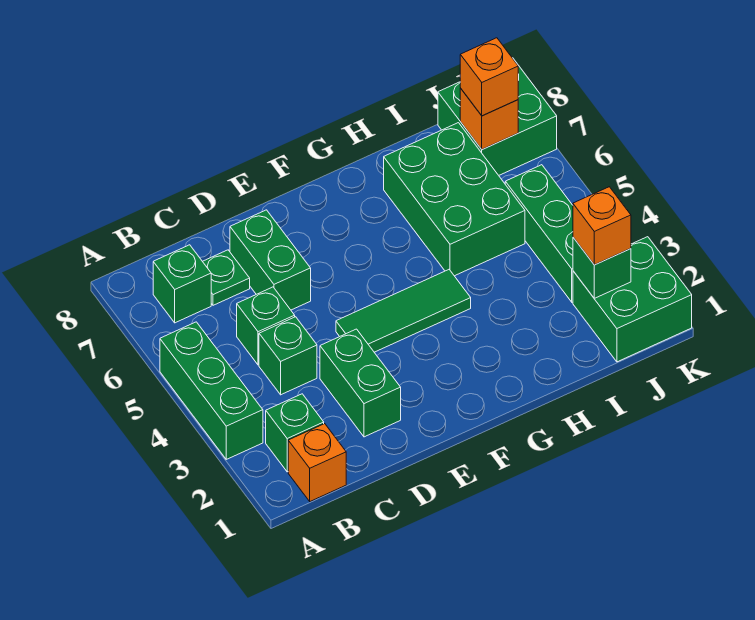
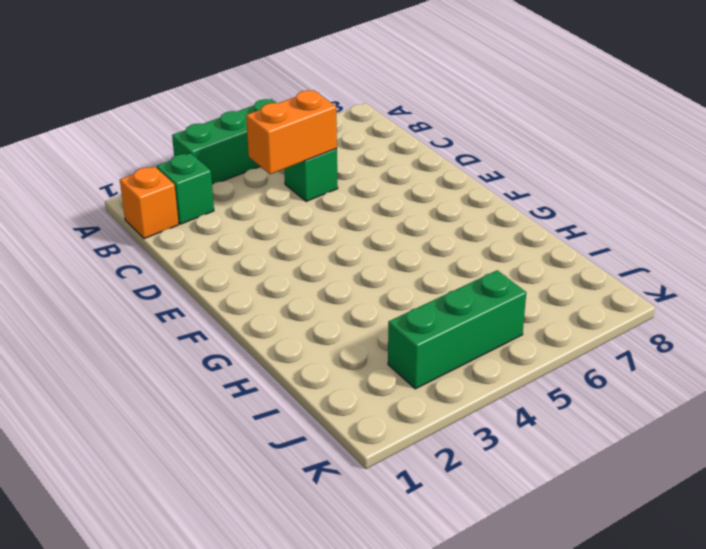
orange 1x2 brick [246,90,337,174] -> none
none -> green 1x1 brick [153,245,211,323]
none -> green 1x1 brick [259,317,317,395]
none -> green 1x1 plate [203,250,250,305]

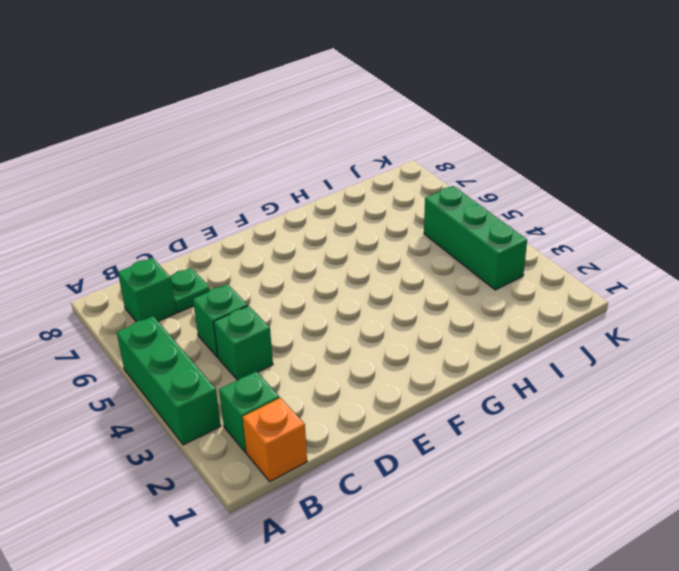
none -> green 1x2 brick [320,329,401,437]
none -> green 1x2 brick [230,210,311,310]
none -> green 1x3 tile [336,270,471,352]

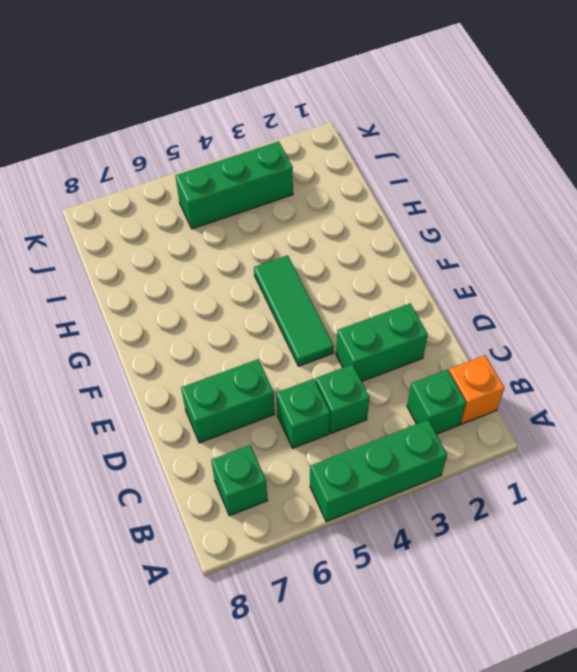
none -> green 1x1 plate [203,250,250,305]
none -> green 2x3 brick [384,123,525,276]
none -> green 2x2 brick [573,237,692,362]

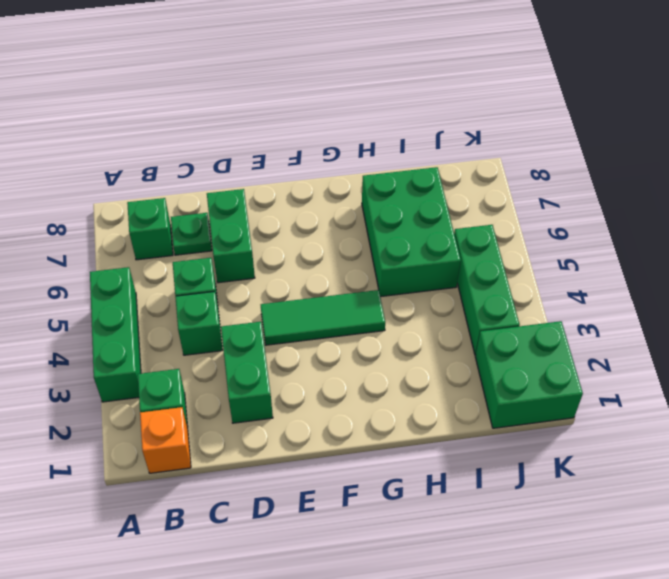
none -> green 2x2 brick [438,59,557,175]
none -> green 1x1 brick [573,237,631,298]
none -> orange 1x1 brick [460,88,518,150]

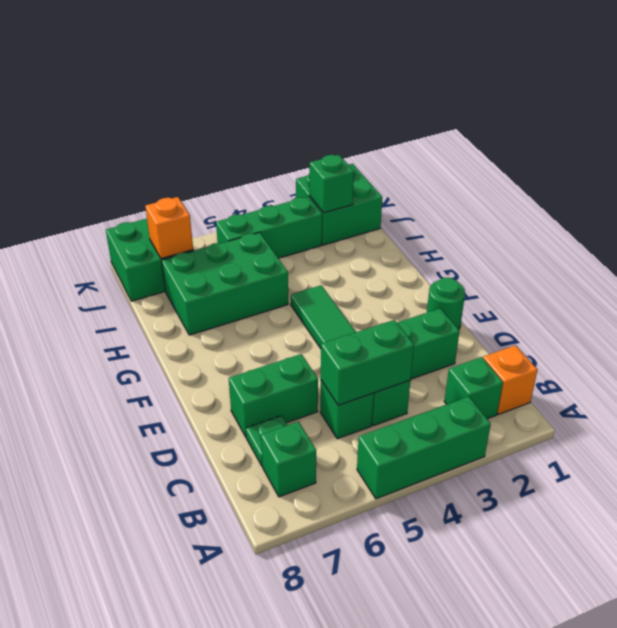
green 1x2 brick [321,320,414,405] -> none
green 1x1 round brick [427,278,465,330] -> none
none -> orange 1x1 brick [573,187,631,265]
none -> orange 1x1 brick [460,38,518,116]

